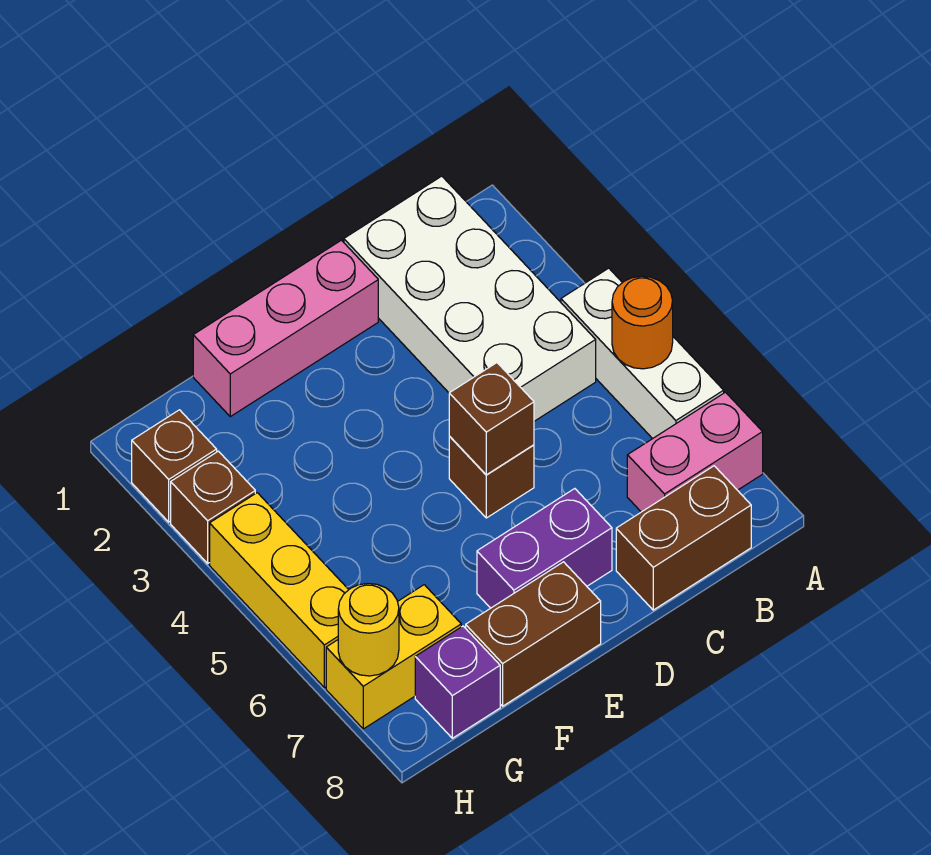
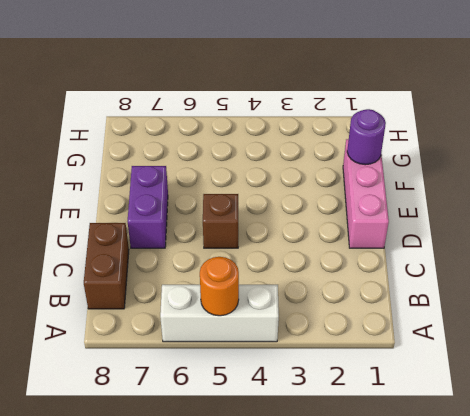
purple 1x1 round brick [347,109,386,165] -> none
none -> pink 1x2 brick [627,392,763,512]
none -> white 2x4 brick [344,176,596,421]
none -> brown 1x2 brick [466,562,601,706]

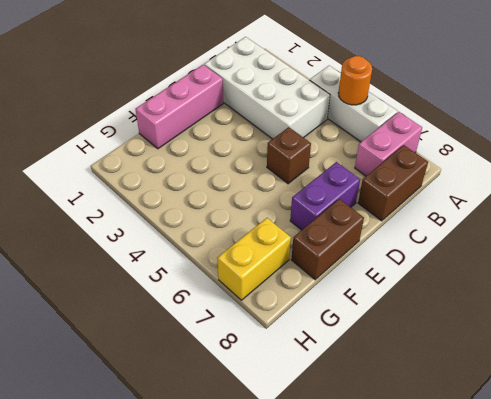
none -> purple 1x1 brick [415,626,500,738]
none -> brown 1x1 brick [132,410,217,522]
none -> brown 1x1 brick [171,451,255,563]

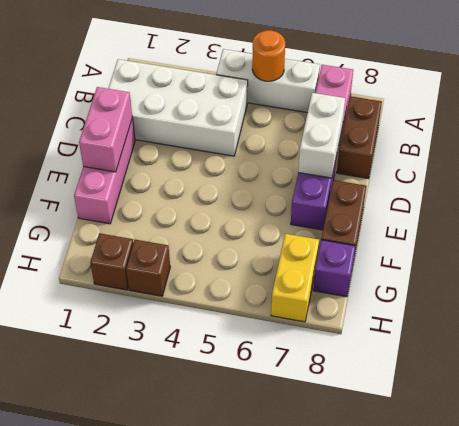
white 1x2 brick [298,93,345,178] -> none
pink 1x2 brick [79,87,132,172] -> none
none -> brown 1x1 brick [449,436,534,518]
none -> yellow 1x3 brick [210,493,349,688]
none -> brown 1x1 brick [449,363,534,475]

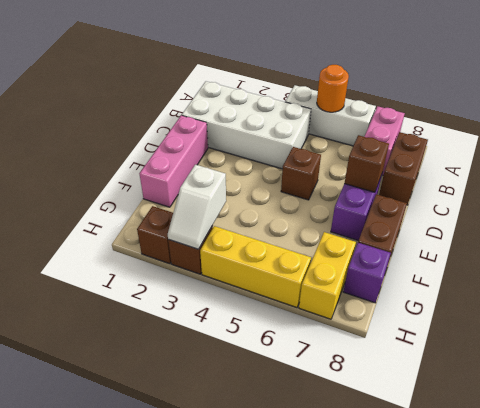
brown 1x1 brick [344,135,389,192] -> brown 1x1 brick moved to [449,363,534,475]
white 1x2 slope [168,165,226,249] -> none
none -> yellow 1x1 round brick [338,583,399,676]

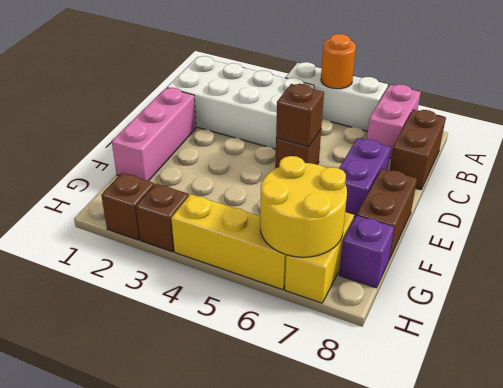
yellow 2x2 round brick [260,156,347,257] -> yellow 1x1 round brick [338,583,399,676]

